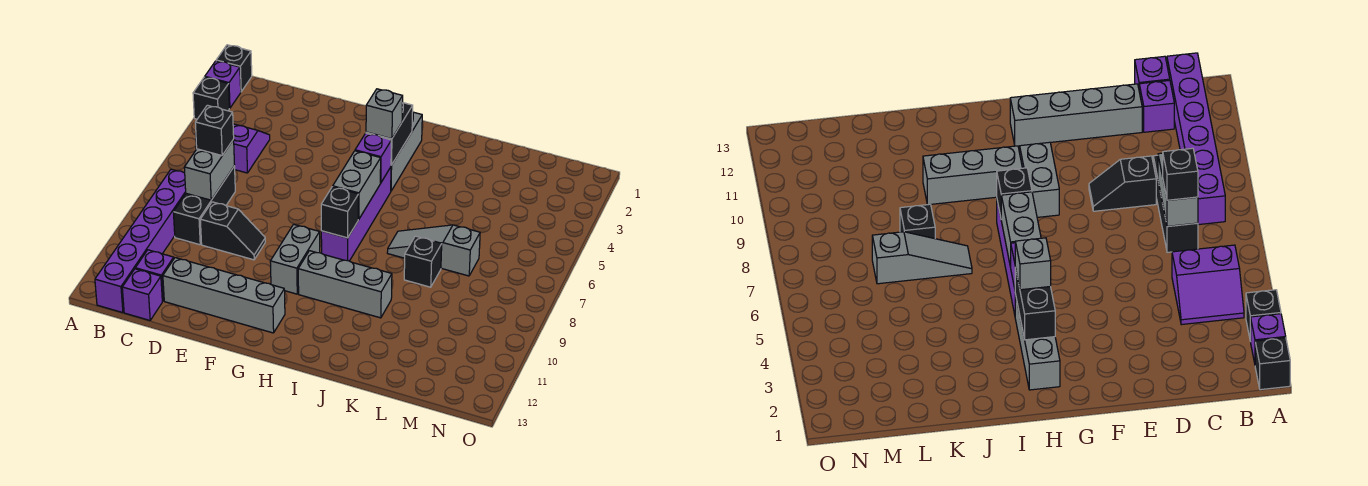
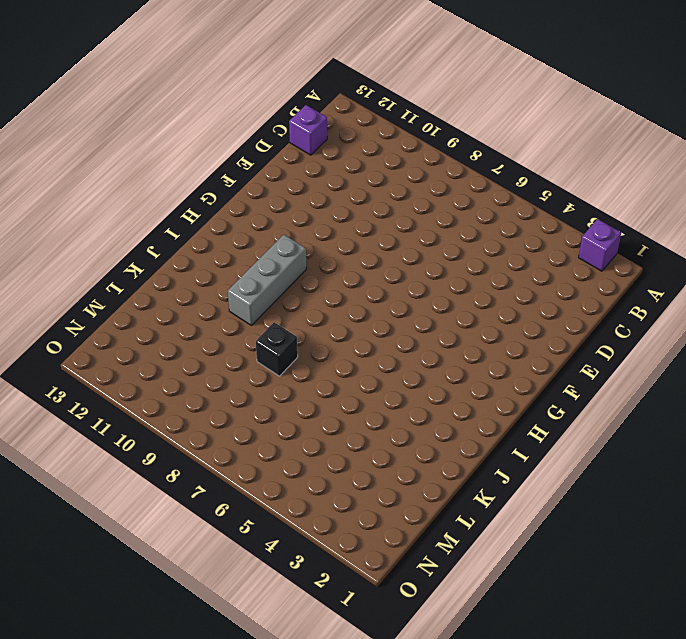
none -> black 1x1 brick [216,45,252,91]
none -> black 1x1 brick [193,77,229,119]
none -> purple 2x2 slope [196,124,270,173]

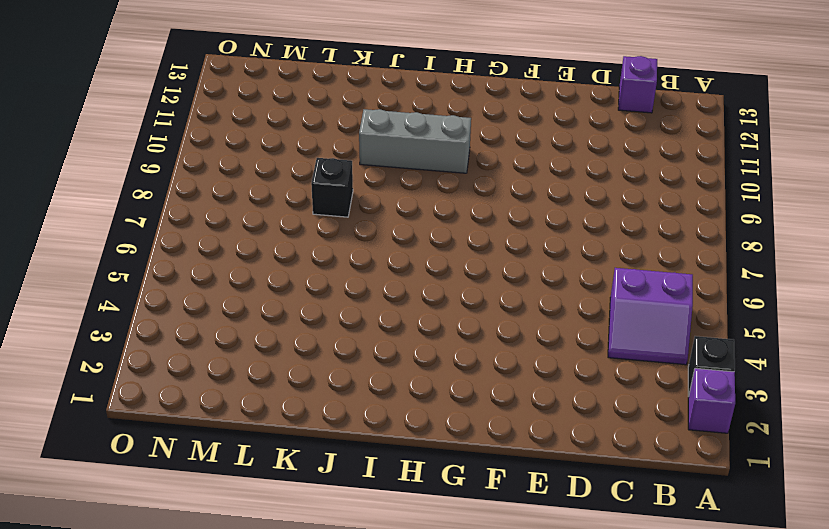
none -> black 1x1 brick [216,45,252,91]
none -> purple 1x6 brick [95,169,186,313]
none -> black 1x3 brick [173,166,235,245]

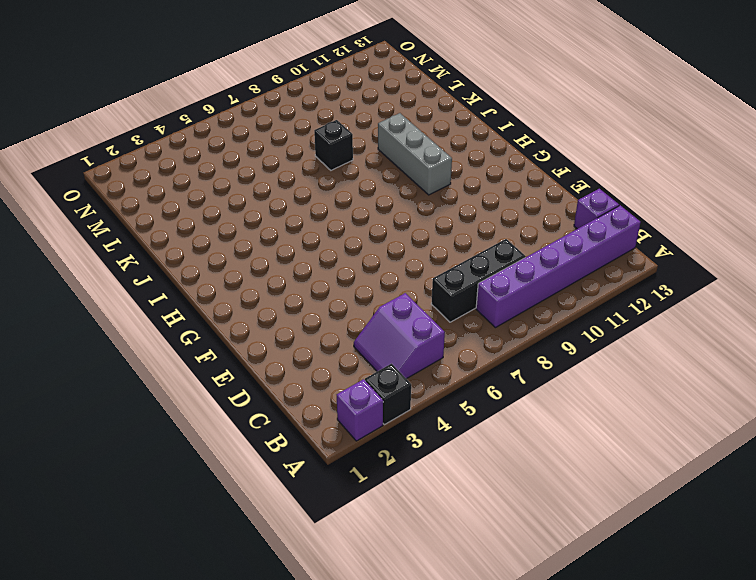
none -> black 1x1 brick [216,45,252,91]
none -> purple 1x1 brick [135,250,174,301]
none -> black 1x2 slope [200,202,265,260]

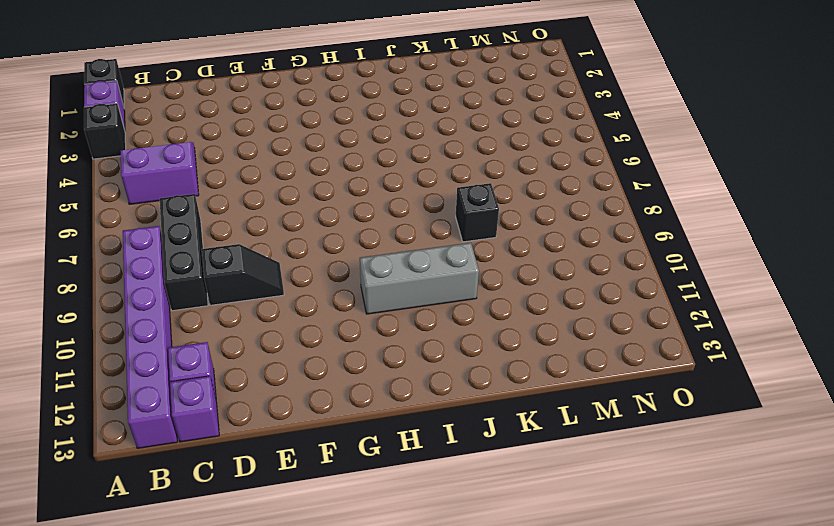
none -> grey 1x4 brick [163,258,285,333]
none -> grey 1x2 brick [270,224,320,294]
none -> grey 1x3 brick [391,112,422,191]

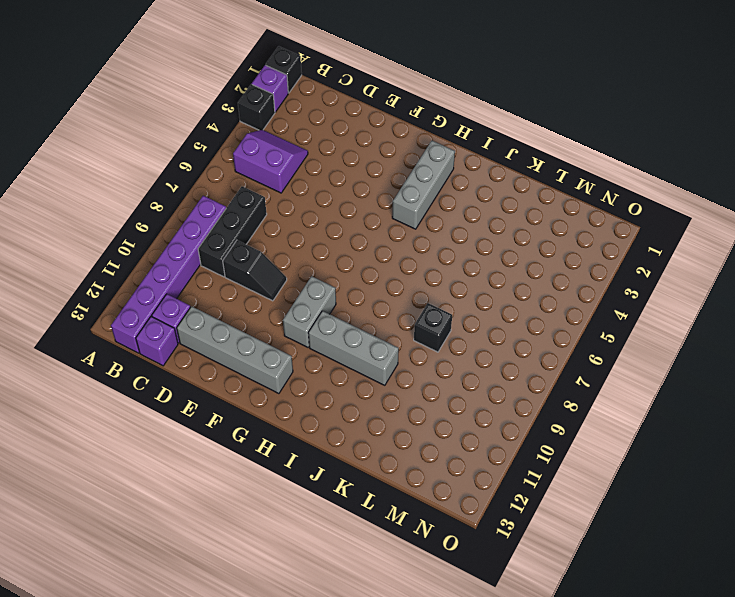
none -> purple 1x4 brick [321,167,391,261]
none -> grey 1x3 slope [387,225,480,276]
none -> grey 1x2 brick [184,139,235,200]

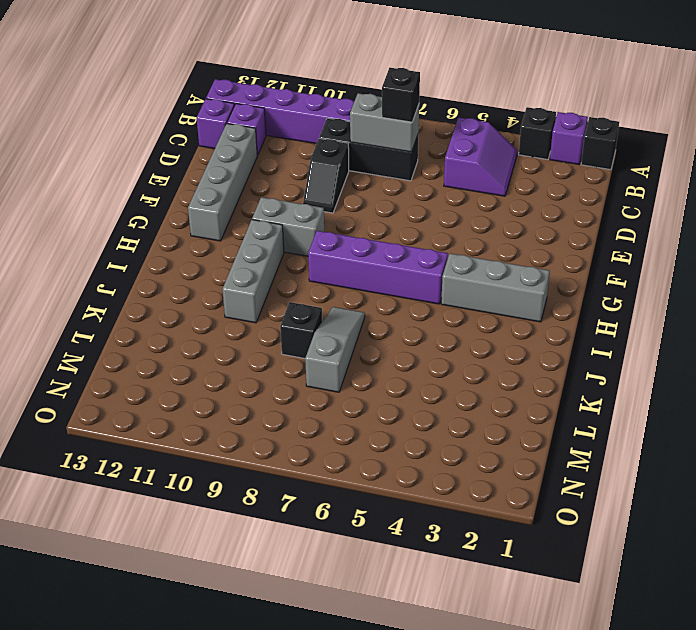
none -> black 1x2 brick [366,103,413,165]
none -> purple 1x1 brick [355,133,391,183]
none -> grey 1x2 brick [333,151,381,219]

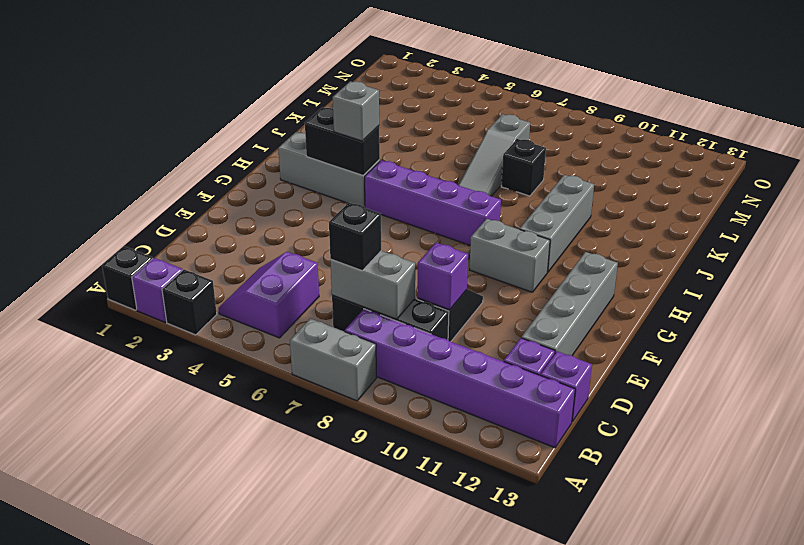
grey 1x2 brick [290,318,376,401] -> grey 1x2 brick moved to [333,151,381,219]
purple 1x1 brick [418,243,468,310] -> purple 1x1 brick moved to [355,133,391,183]
none -> black 1x1 brick [321,187,359,238]

